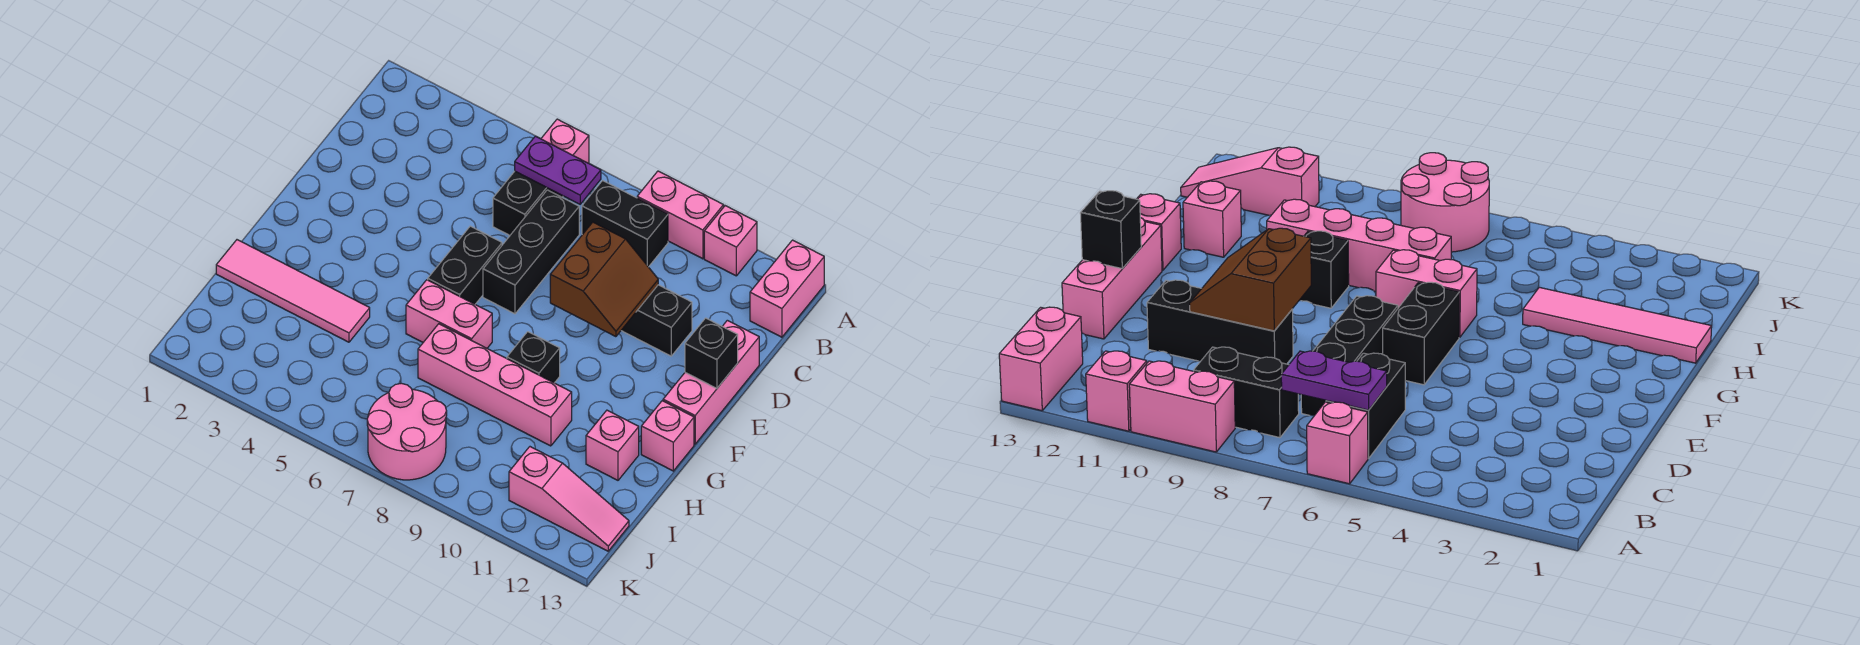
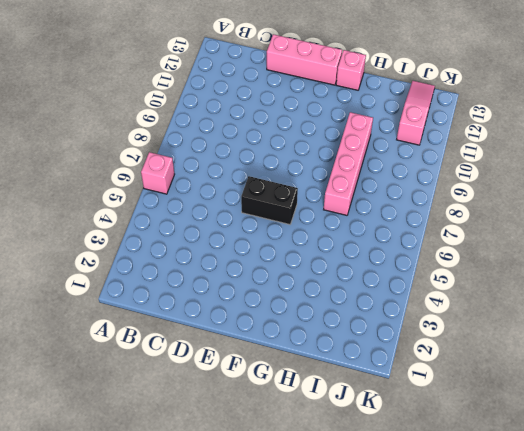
none -> pink 1x2 brick [637,171,724,259]
none -> pink 1x1 brick [704,206,757,276]
none -> pink 1x2 brick [750,240,824,337]

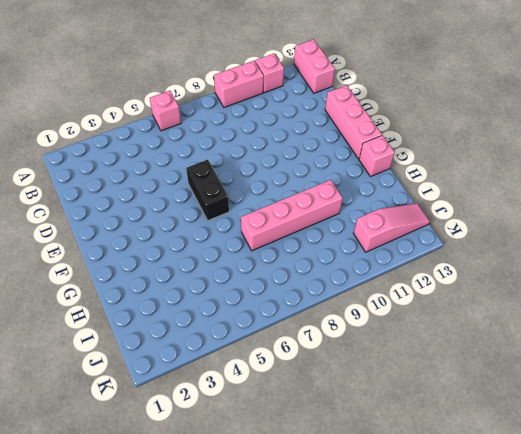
none -> black 1x2 brick [493,171,563,235]
none -> black 1x2 brick [582,180,668,267]
none -> black 1x3 brick [483,190,579,314]

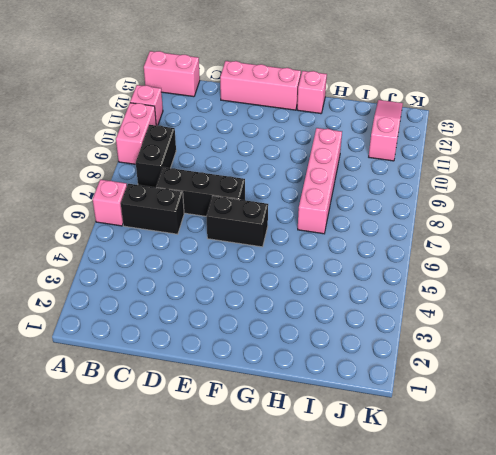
none -> black 1x3 brick [621,285,692,356]
none -> pink 1x2 brick [406,280,492,348]
none -> black 1x1 brick [507,332,560,383]

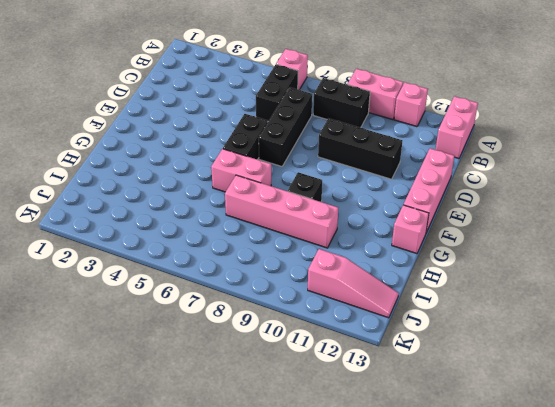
none -> pink 1x4 tile [216,240,370,342]
none -> pink 1x1 brick [586,410,639,480]
none -> pink 2x2 round brick [367,383,447,480]

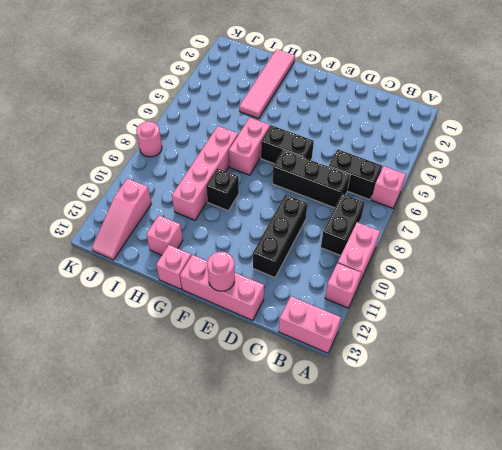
pink 1x1 round brick [207,252,235,291] -> black 1x1 brick [685,318,738,388]
pink 1x1 round brick [136,121,162,157] -> pink 2x2 round brick [367,383,447,480]
none -> purple 1x2 plate [515,136,601,204]
none -> brown 2x2 slope [550,222,658,337]

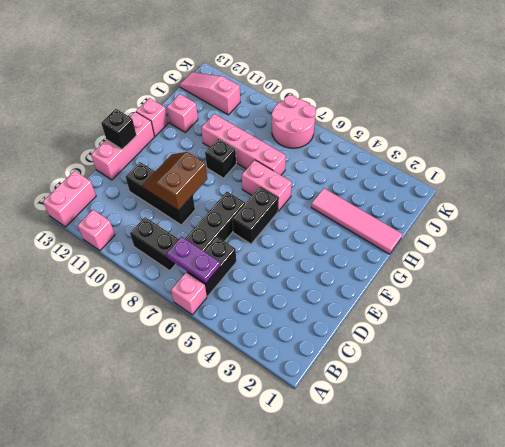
none -> pink 1x2 brick [637,171,724,259]

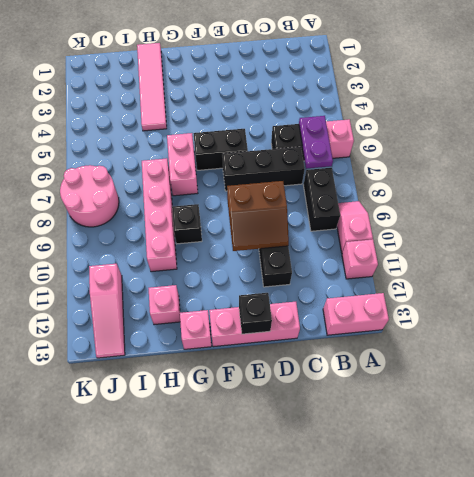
pink 1x2 slope [337,201,373,253] -> pink 1x2 brick [637,171,724,259]

